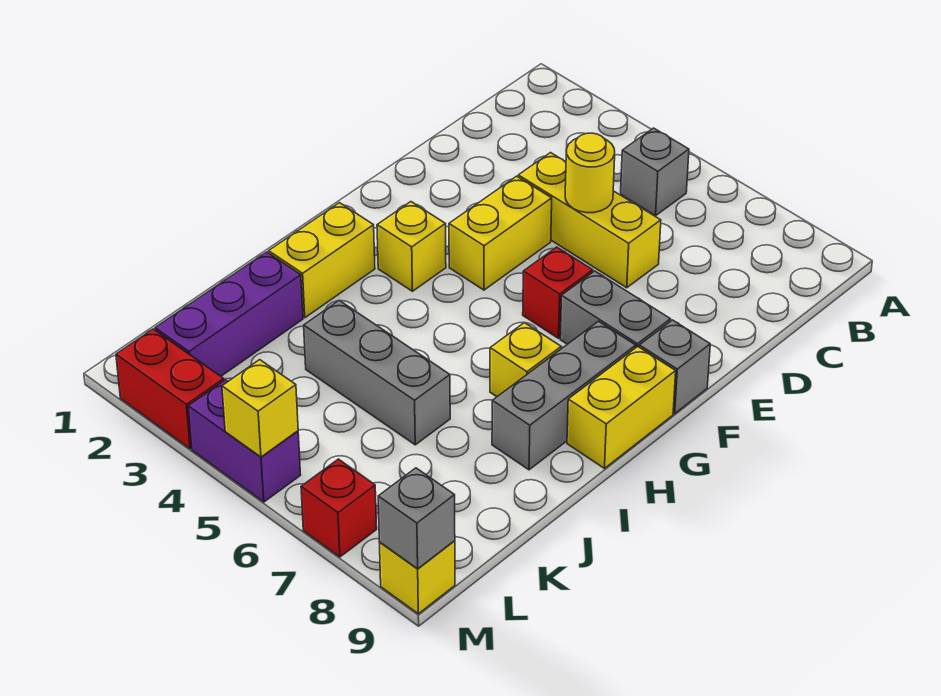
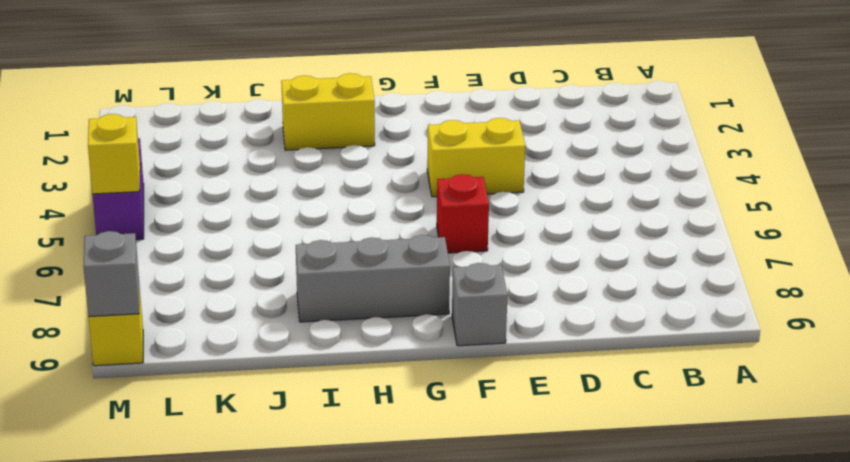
none -> grey 1x1 brick [621,128,689,216]
none -> yellow 1x3 brick [518,153,661,288]
none -> grey 1x2 brick [560,271,671,347]

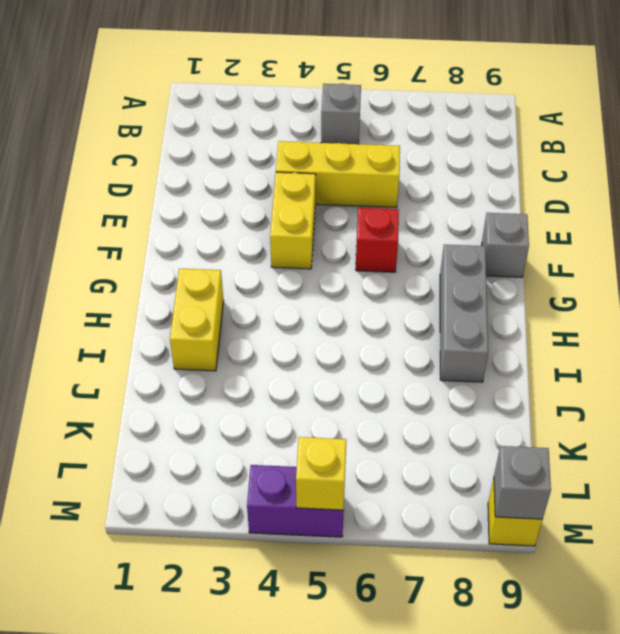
none -> grey 1x2 brick [560,271,671,347]
none -> yellow 1x1 brick [377,202,446,291]
none -> yellow 1x2 brick [567,346,676,468]

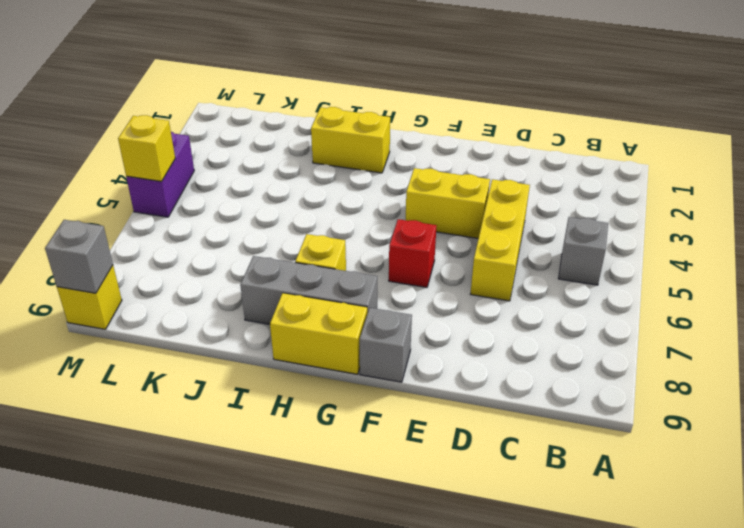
none -> grey 1x2 brick [560,271,671,347]
none -> yellow 1x1 brick [377,202,446,291]
none -> purple 1x3 brick [155,252,303,376]

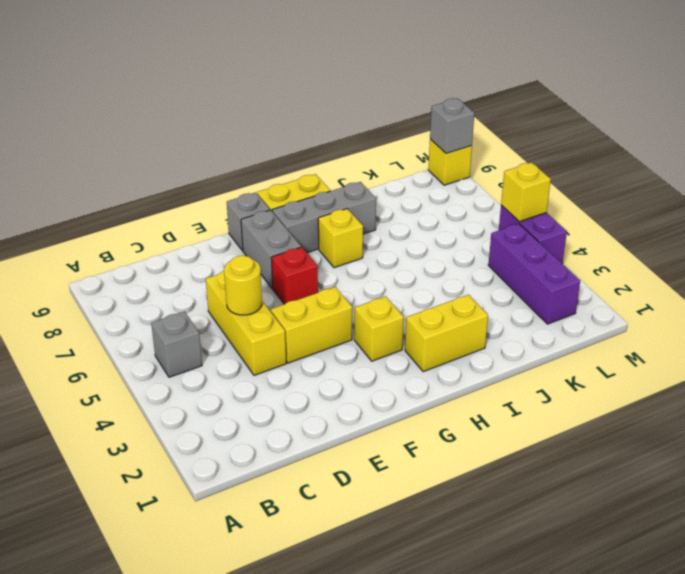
purple 1x3 brick [488,224,580,324] -> purple 1x3 brick turned to [155,252,303,376]
none -> grey 1x3 brick [304,301,450,445]
none -> red 1x2 brick [116,329,224,449]
none -> red 1x1 brick [301,459,377,557]

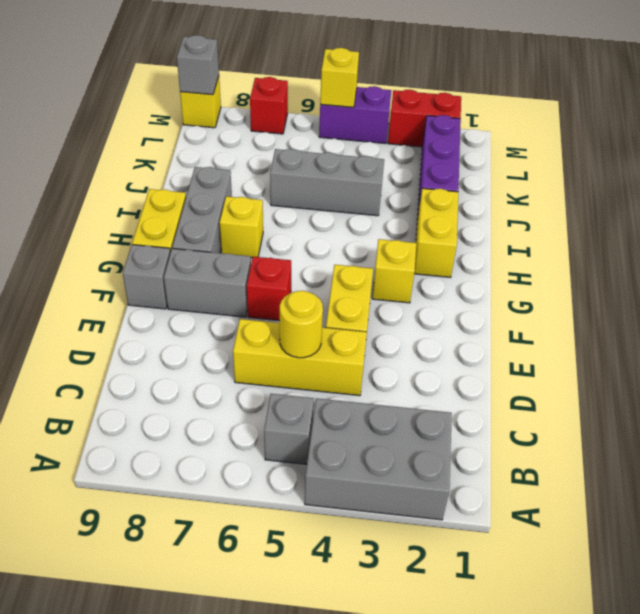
grey 2x3 brick [305,398,452,520] -> none

